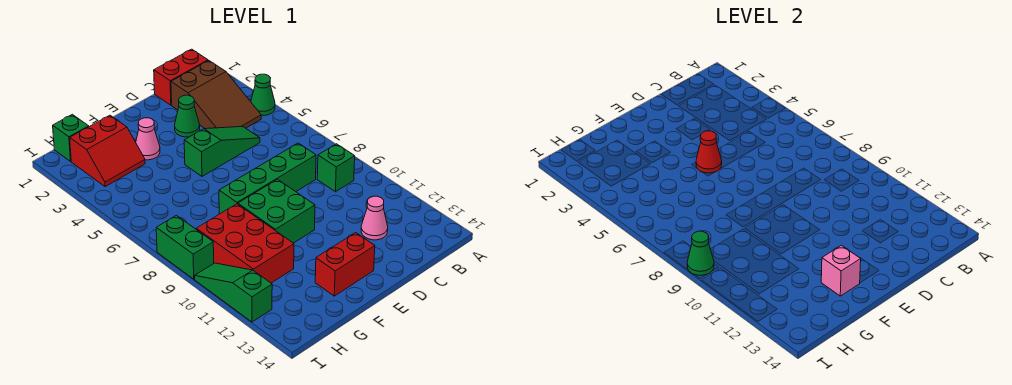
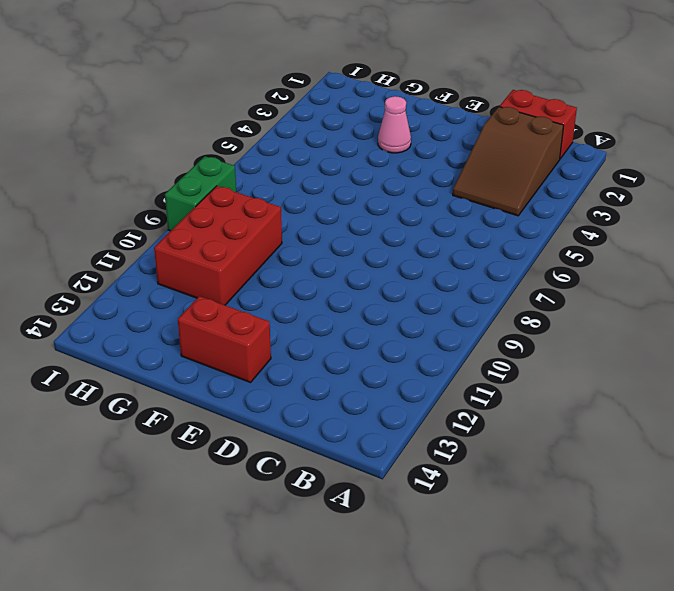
none -> green 1x1 cone [251,74,275,116]
none -> green 1x1 brick [317,144,355,192]
none -> green 1x3 slope [184,127,260,176]

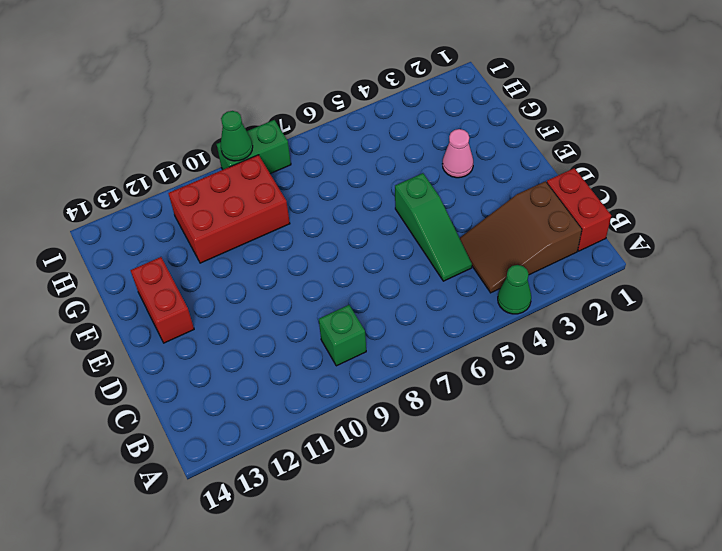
none -> green 1x4 brick [219,143,316,214]
none -> pink 1x1 cone [361,196,388,240]
none -> green 1x1 cone [175,95,200,137]

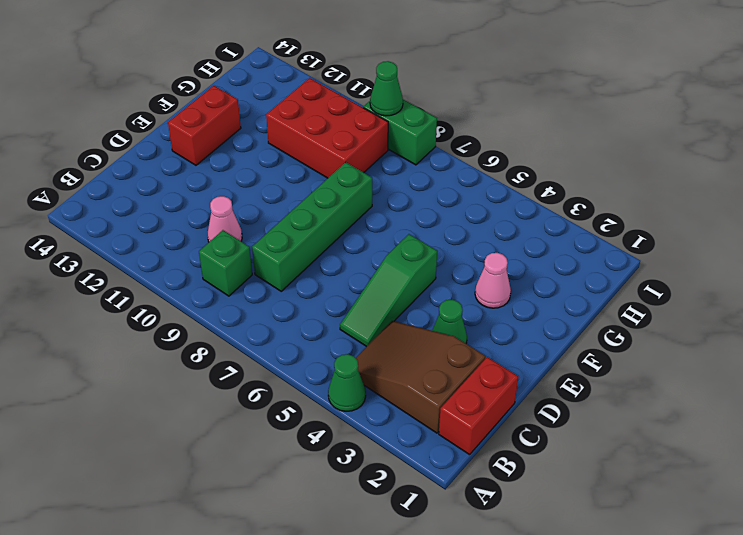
pink 1x1 cone [208,196,242,242] -> pink 1x1 cone moved to [361,196,388,240]
none -> green 2x2 brick [238,179,315,243]
none -> red 2x2 slope [70,115,145,186]
none -> green 1x1 brick [53,114,89,161]

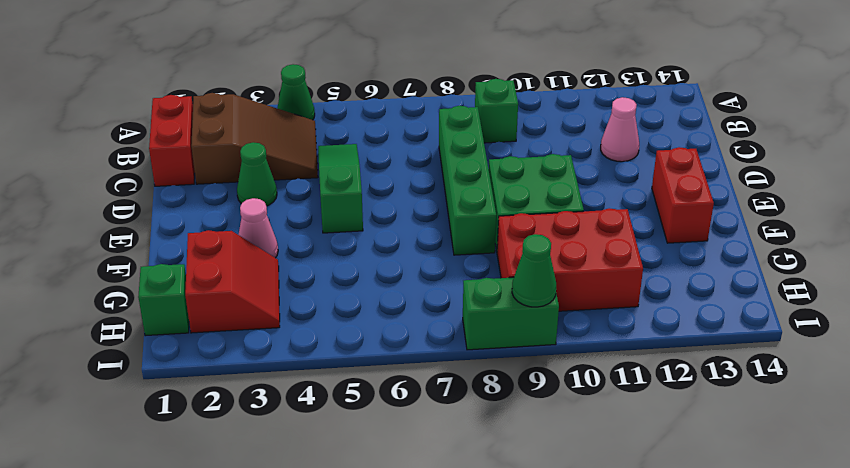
none -> green 1x3 slope [195,263,272,322]
none -> red 1x1 cone [696,131,722,173]
none -> pink 1x1 brick [821,245,861,296]

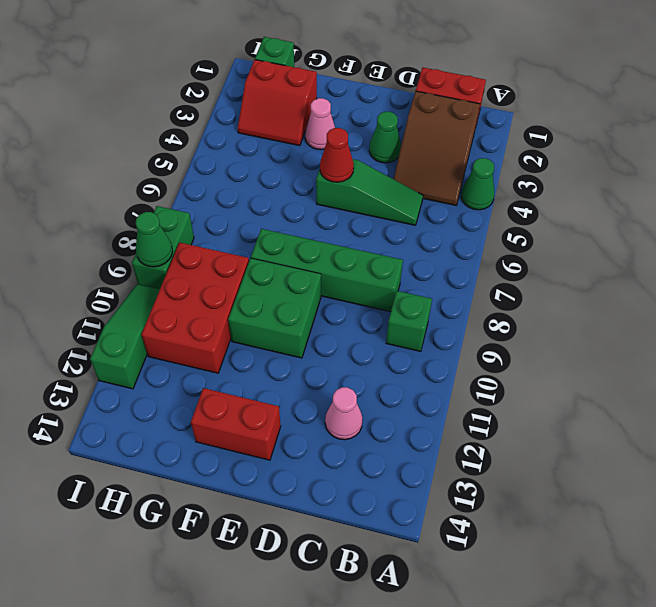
none -> pink 1x1 brick [821,245,861,296]

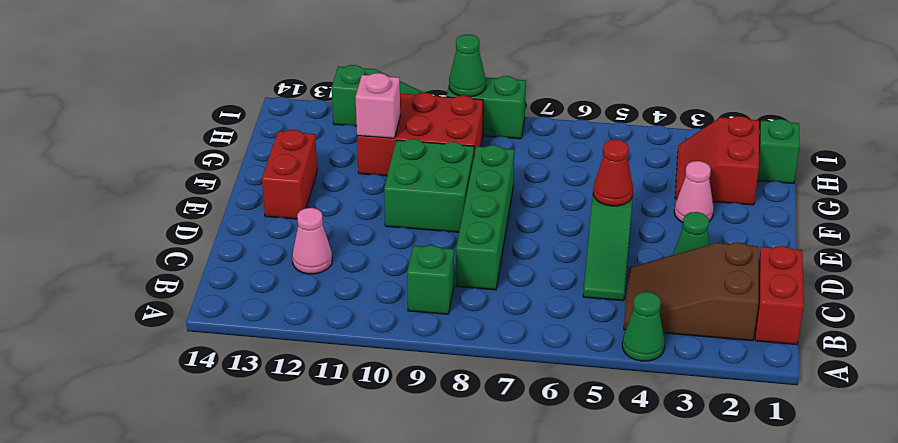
pink 1x1 brick [355,73,400,138] -> pink 1x1 brick moved to [821,245,861,296]

